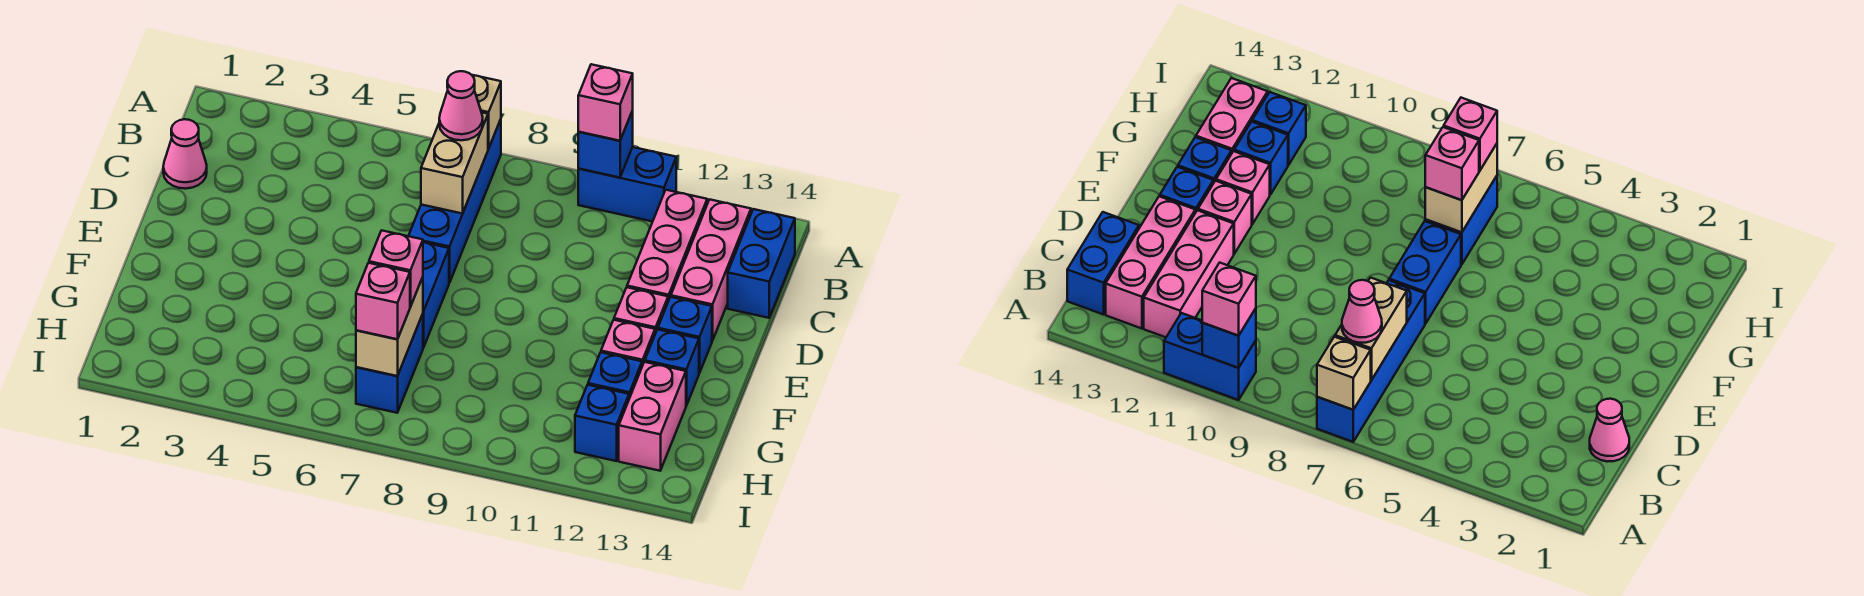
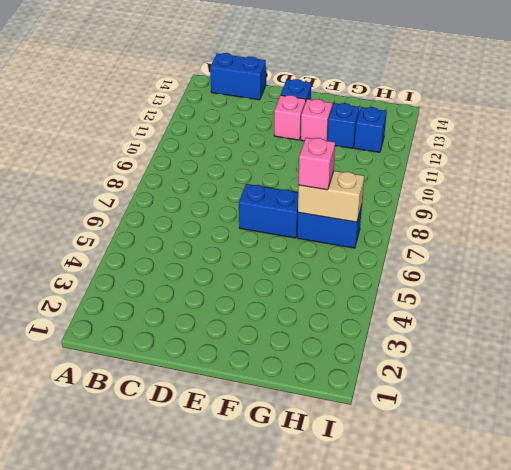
none -> blue 1x4 brick [409,119,501,283]
none -> blue 1x2 brick [578,147,676,222]
none -> pink 1x3 brick [627,190,707,301]

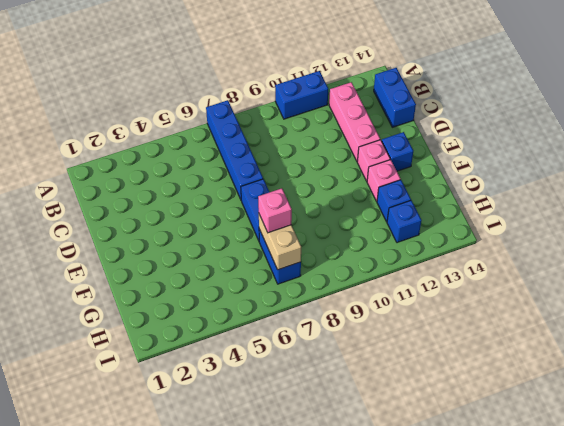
none -> pink 1x3 brick [671,199,751,341]
none -> pink 1x1 cone [163,119,207,189]
none -> blue 1x1 brick [645,329,699,406]

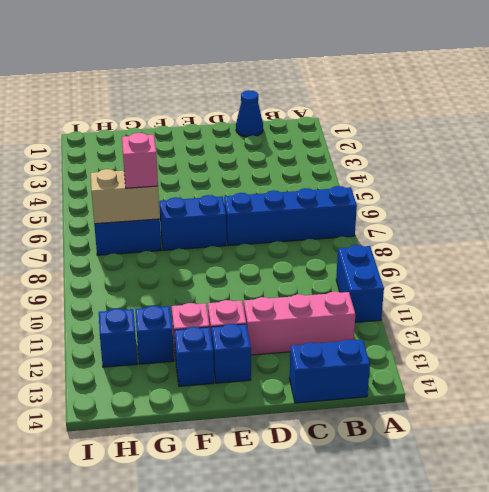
blue 1x1 cone [236,90,263,137] -> pink 1x1 cone [163,119,207,189]
none -> pink 1x3 brick [671,199,751,341]
none -> pink 1x2 brick [619,362,686,471]
none -> tan 1x1 brick [472,75,501,149]

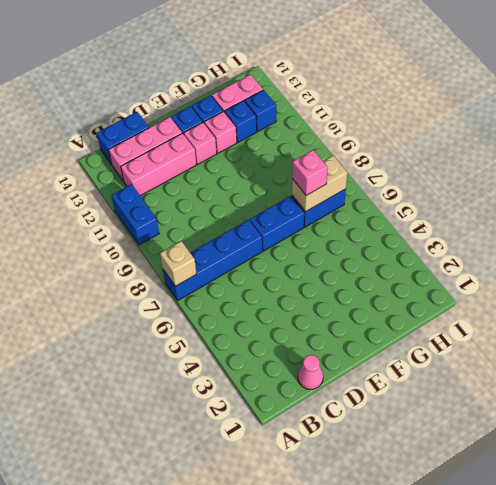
none -> blue 1x1 brick [578,111,633,177]
none -> tan 1x2 brick [421,113,488,214]
none -> pink 1x1 brick [578,64,633,141]

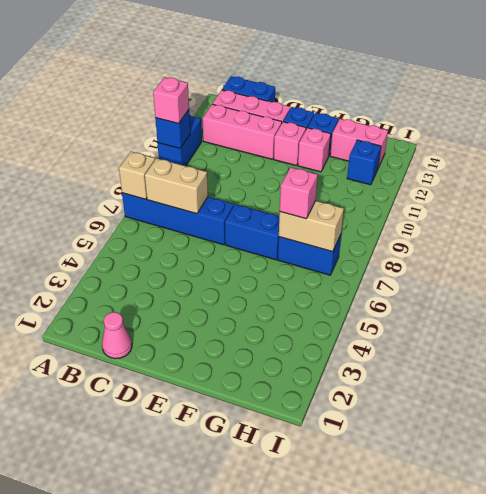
none -> blue 1x1 brick [588,352,642,399]
none -> pink 1x1 cone [439,71,483,140]
none -> pink 1x1 brick [356,263,410,339]

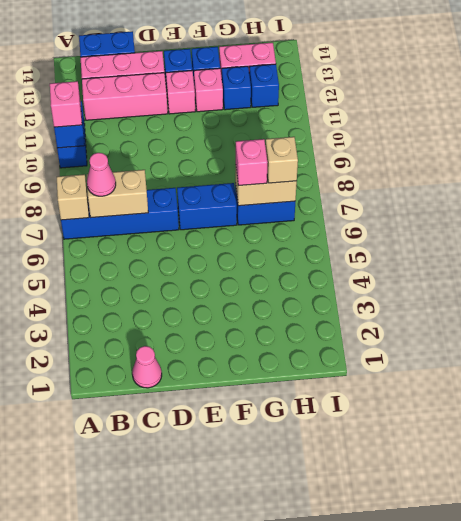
tan 1x1 brick [265,137,298,183] -> pink 1x1 brick [356,263,410,339]

